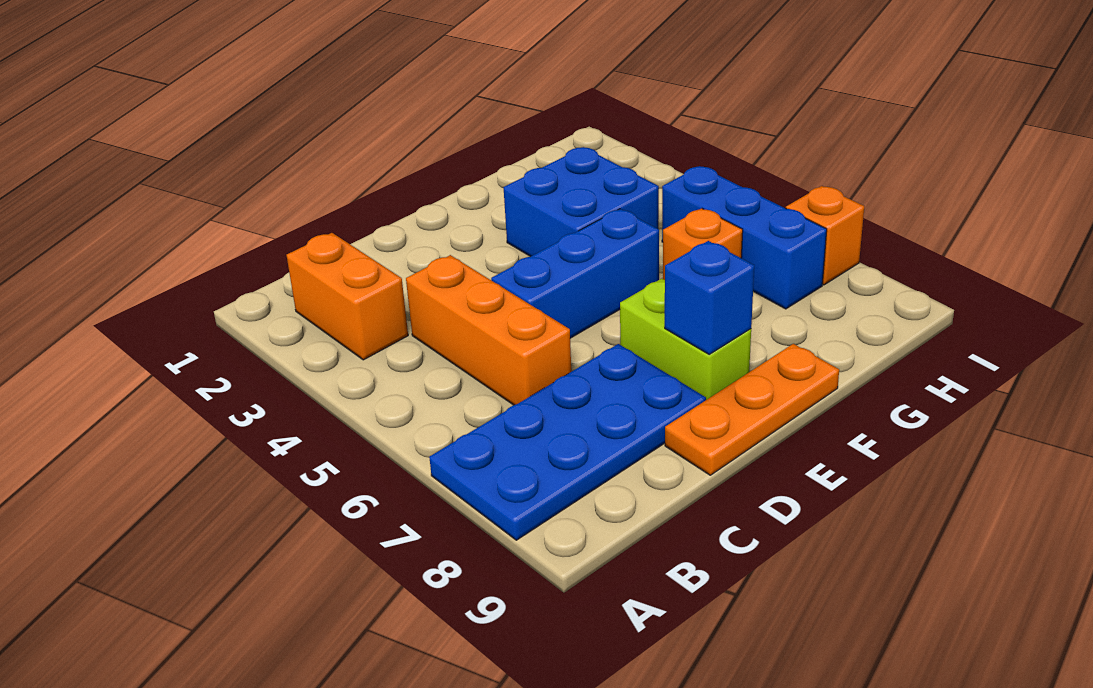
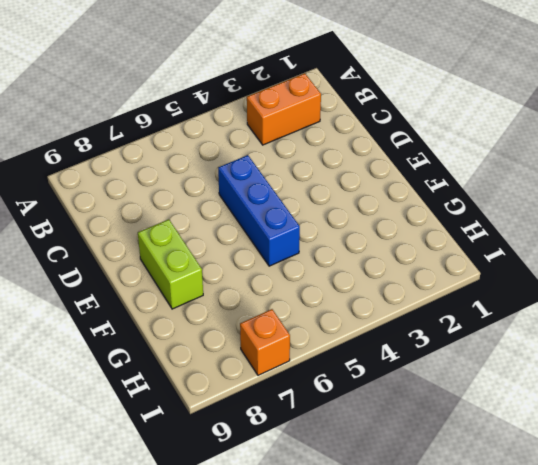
lime 1x2 brick [138,219,203,309] -> lime 1x2 brick turned to [620,279,751,400]
none -> blue 2x4 plate [429,344,706,540]
none -> orange 1x3 brick [406,255,571,405]

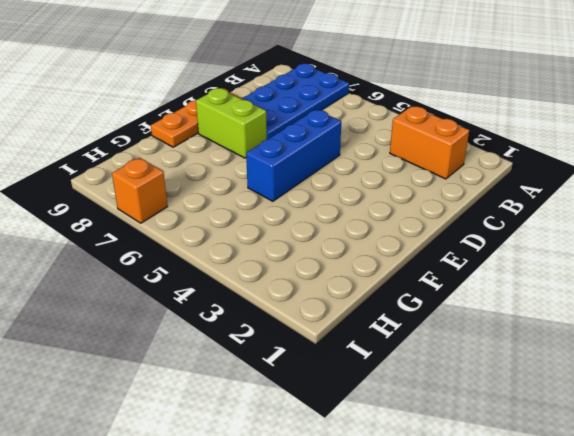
none -> orange 1x3 brick [406,255,571,405]
none -> blue 2x2 brick [503,147,659,257]

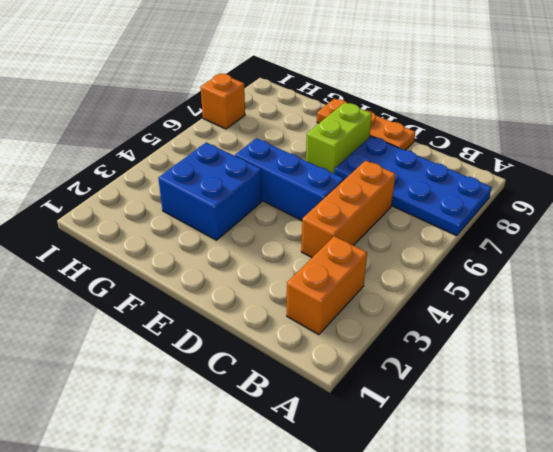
none -> orange 1x1 brick [663,208,743,280]
none -> blue 1x3 brick [662,166,827,309]

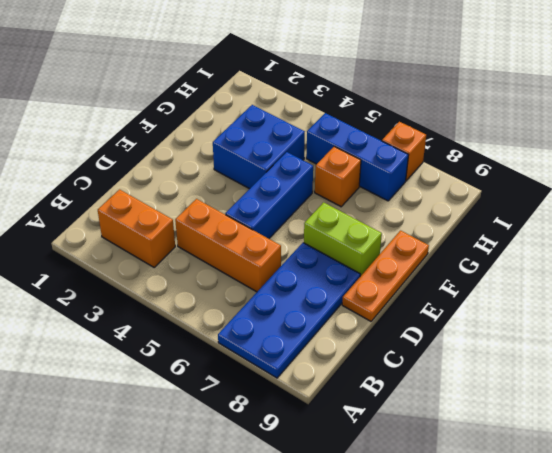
none -> blue 1x1 brick [665,241,754,354]

